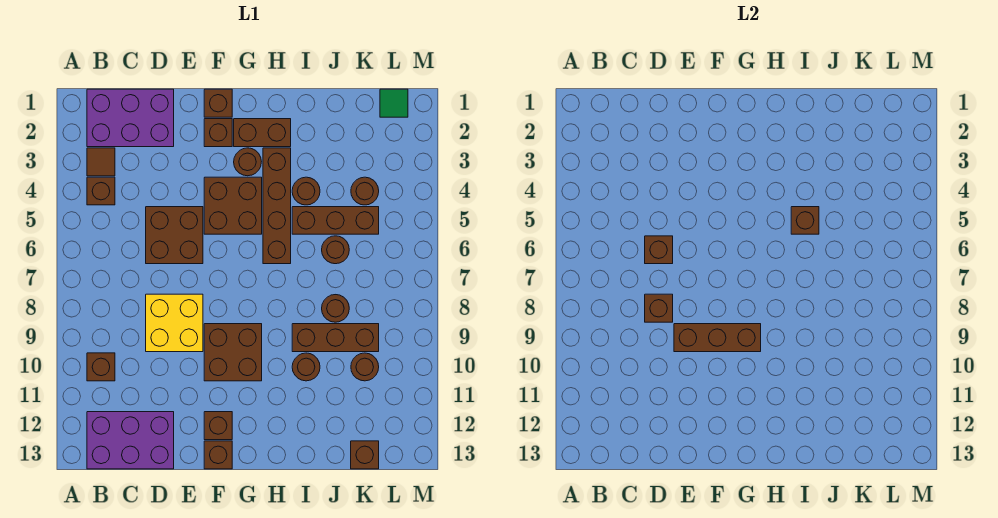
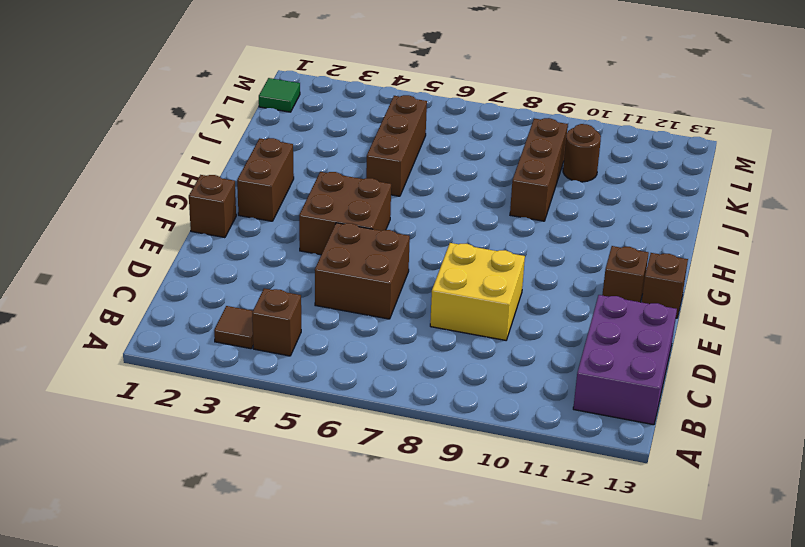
none -> purple 2x3 brick [87,89,174,147]
none -> brown 1x1 brick [87,353,115,381]
none -> brown 1x1 brick [204,119,232,147]
none -> brown 2x2 brick [204,324,262,381]

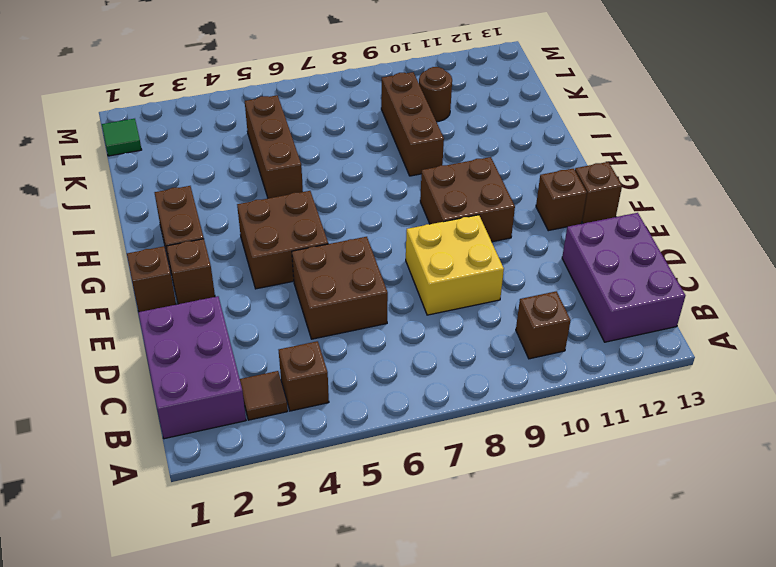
none -> brown 1x1 round brick [234,148,261,176]
none -> brown 1x4 brick [263,148,291,264]
none -> brown 1x1 round brick [292,177,320,205]
none -> brown 1x1 round brick [292,353,320,381]

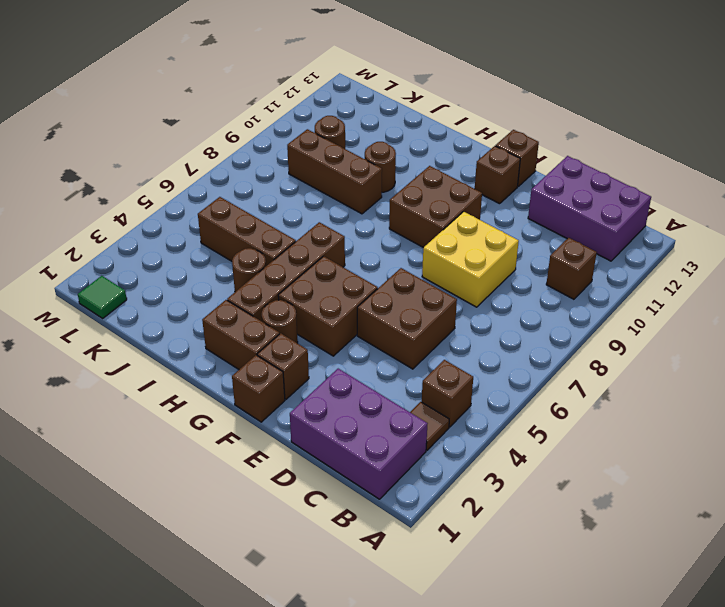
none -> brown 1x1 round brick [322,236,349,264]
none -> brown 1x1 round brick [322,295,349,322]
none -> brown 1x1 round brick [351,177,379,205]
none -> brown 1x1 brick [351,441,379,469]

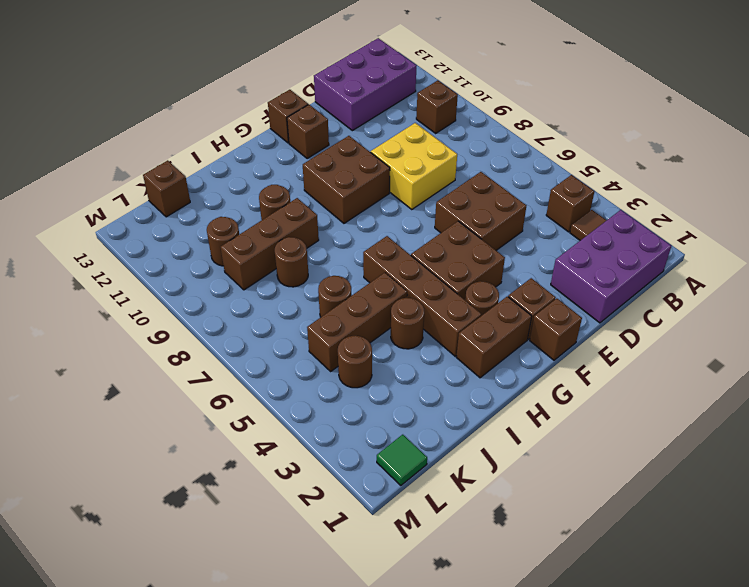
none -> brown 1x1 brick [645,236,673,264]
none -> brown 1x1 brick [645,294,673,322]
none -> brown 1x3 brick [674,324,761,352]
none -> brown 1x1 brick [791,207,819,234]

